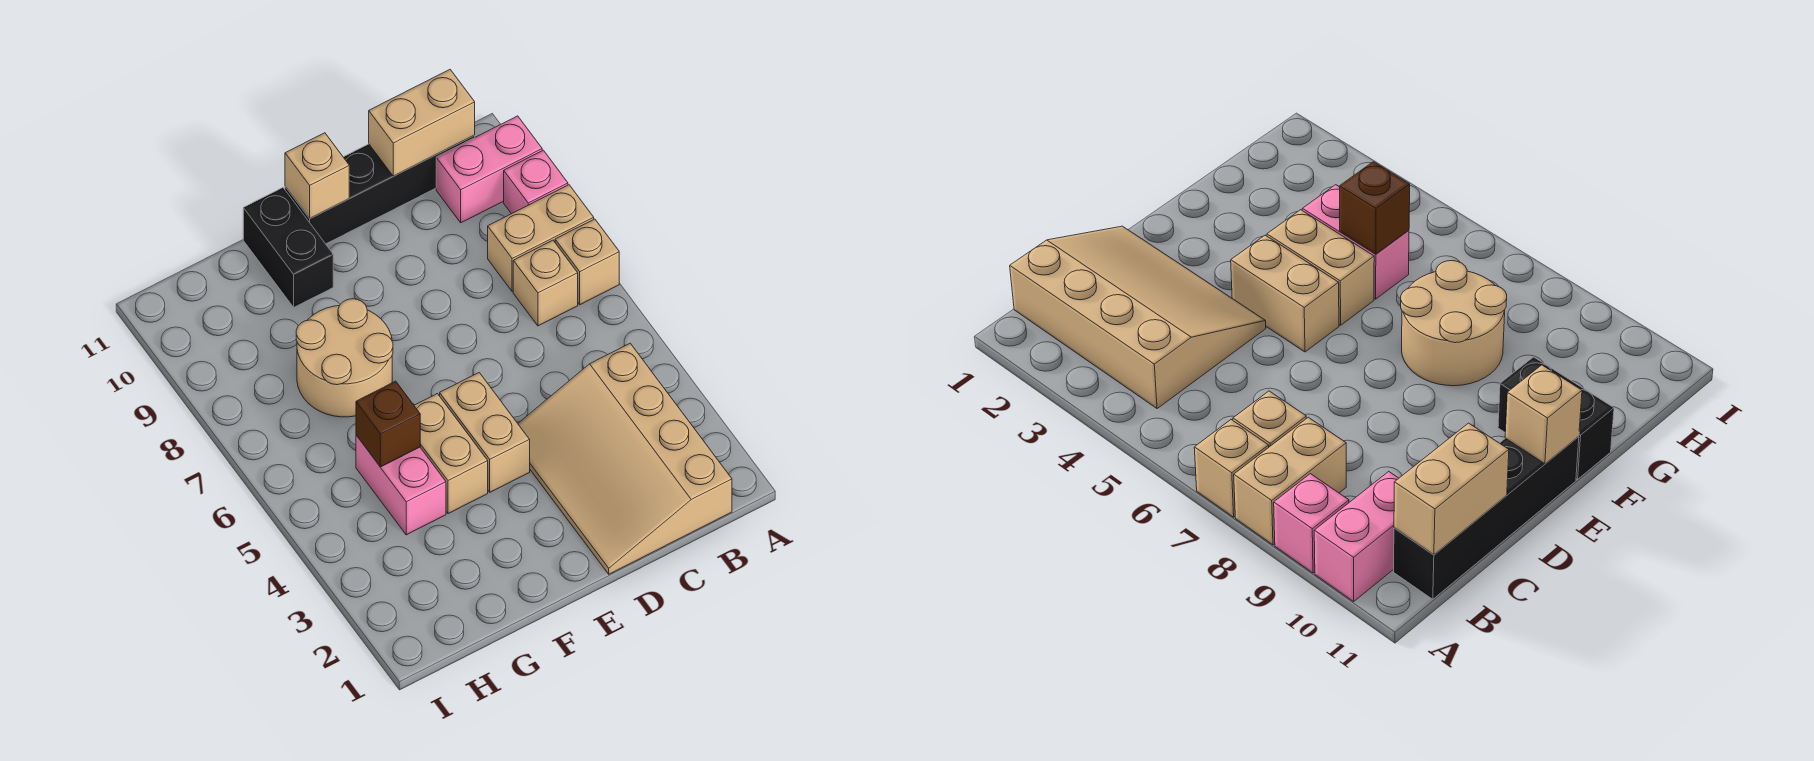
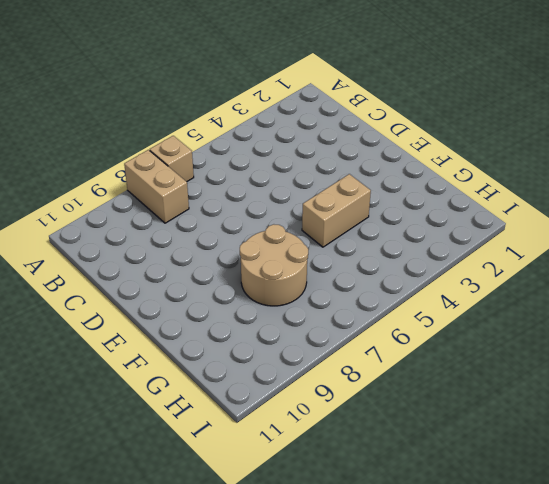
none -> pink 1x1 brick [504,150,568,214]
none -> pink 1x2 brick [436,116,542,223]
none -> tan 3x4 slope [518,343,732,574]

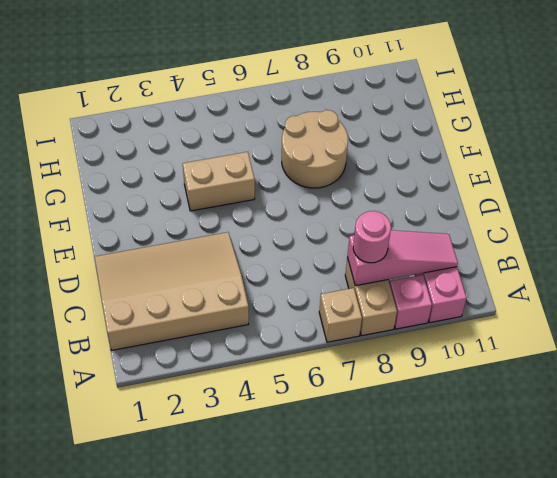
pink 1x3 slope [347,230,458,286] -> none
pink 1x1 round brick [353,211,391,263] -> none
none -> tan 1x1 brick [513,240,578,326]
none -> black 1x4 brick [285,135,475,244]
none -> tan 1x2 brick [440,373,530,492]

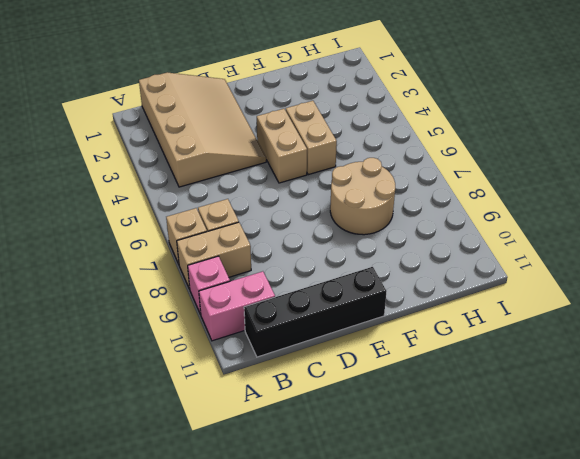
none -> black 1x2 brick [243,188,333,307]
none -> pink 1x2 brick [356,435,446,535]
none -> tan 1x2 brick [369,70,475,176]

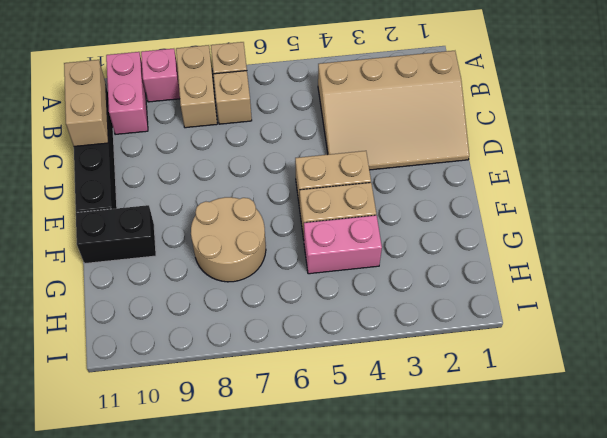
none -> tan 1x1 brick [285,133,349,218]
none -> brown 1x1 brick [356,381,420,467]

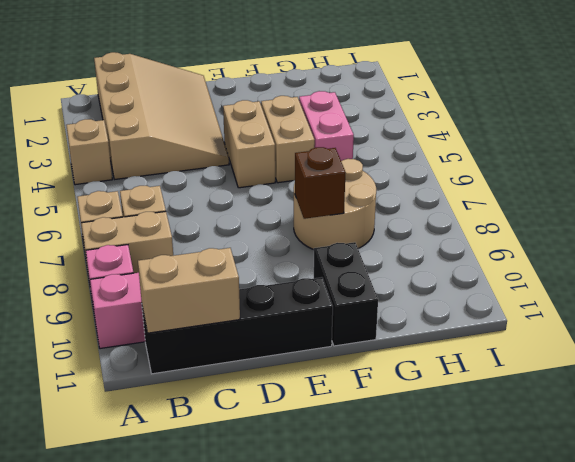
tan 1x1 brick [66,119,112,185] -> tan 1x1 brick moved to [285,133,349,218]
brown 1x1 brick [295,147,346,219] -> brown 1x1 brick moved to [356,381,420,467]

